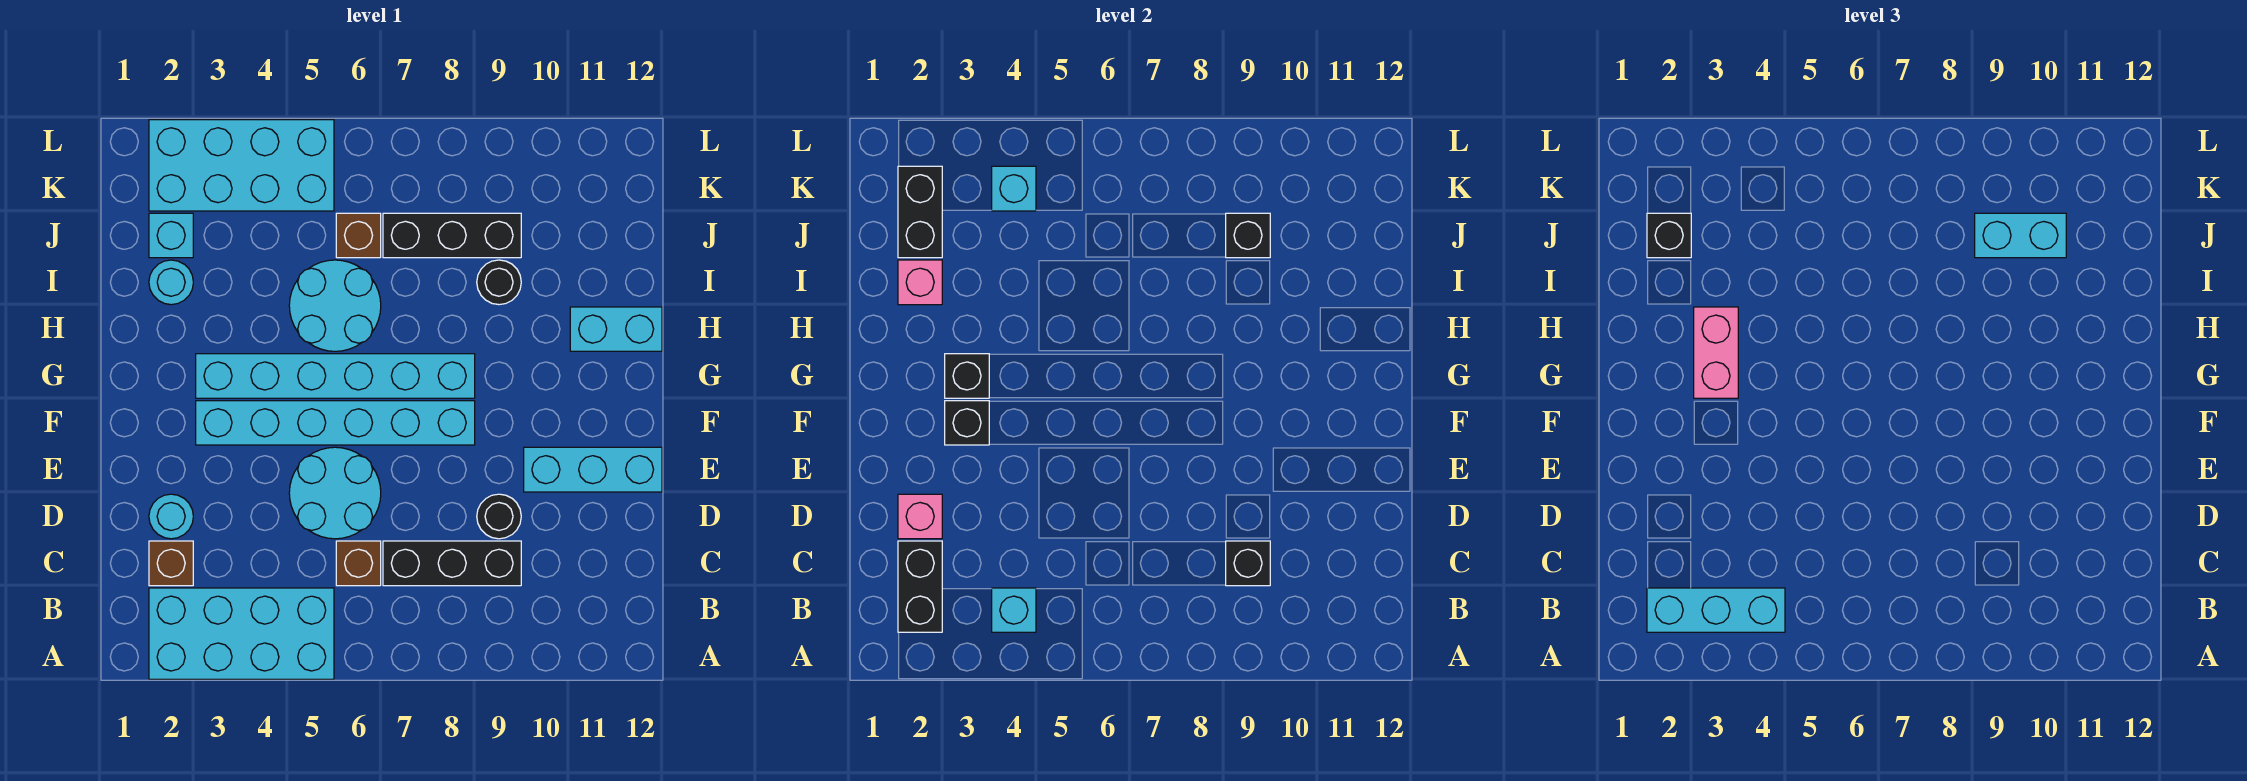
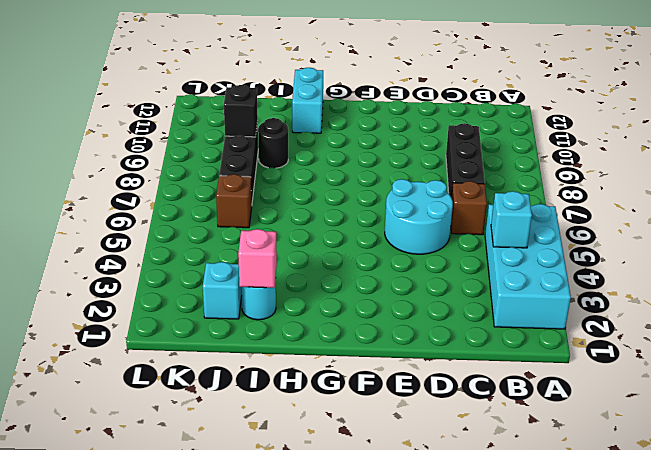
none -> brown 1x1 brick [149,541,193,586]
none -> cyan 1x1 round brick [149,494,193,539]
none -> black 1x1 round brick [477,494,521,539]
none -> cyan 1x3 brick [524,447,662,492]

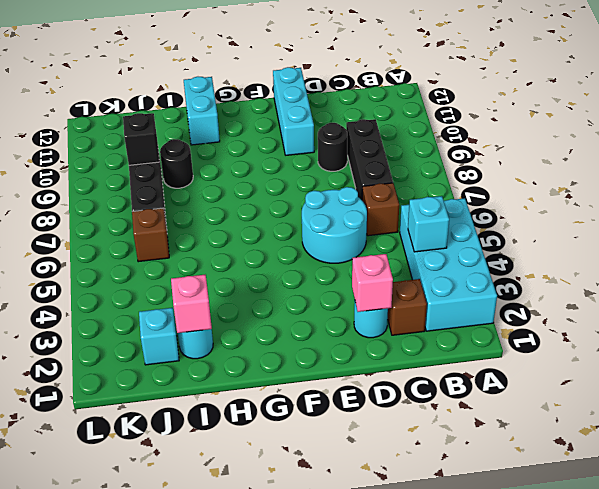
none -> cyan 1x6 brick [196,401,475,445]
none -> cyan 1x6 brick [196,354,475,398]
none -> cyan 2x2 round brick [289,260,381,351]
none -> cyan 2x4 brick [149,120,334,211]

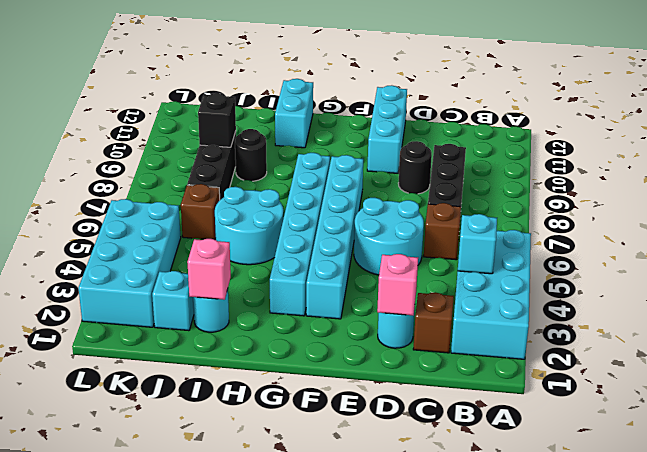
none -> black 1x2 brick [898,541,942,632]
none -> black 1x1 brick [1226,541,1270,586]
none -> black 1x1 brick [945,401,989,445]
none -> black 1x1 brick [945,354,989,398]

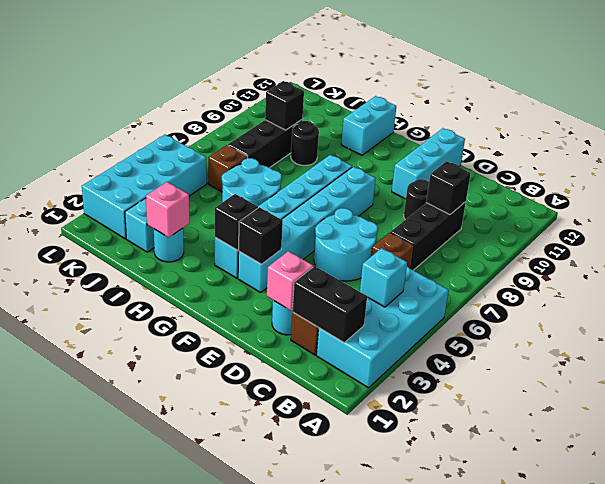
none -> black 1x2 brick [898,166,942,258]
none -> cyan 1x1 brick [992,166,1036,211]
none -> cyan 1x3 brick [1647,588,1785,632]
none -> pink 1x2 brick [1694,307,1738,398]

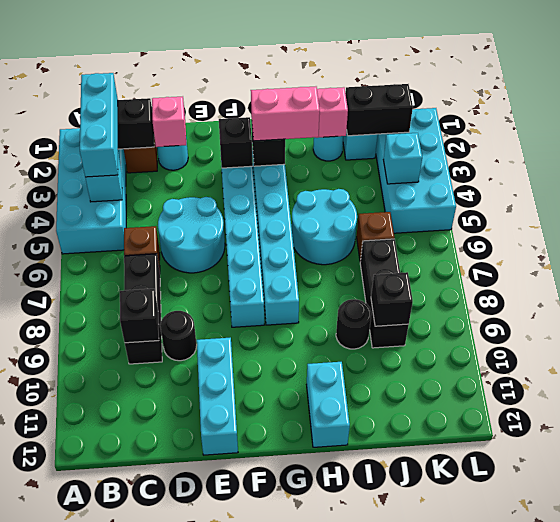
none -> black 1x1 brick [1647,213,1691,258]
none -> cyan 1x2 brick [1975,213,2066,258]

